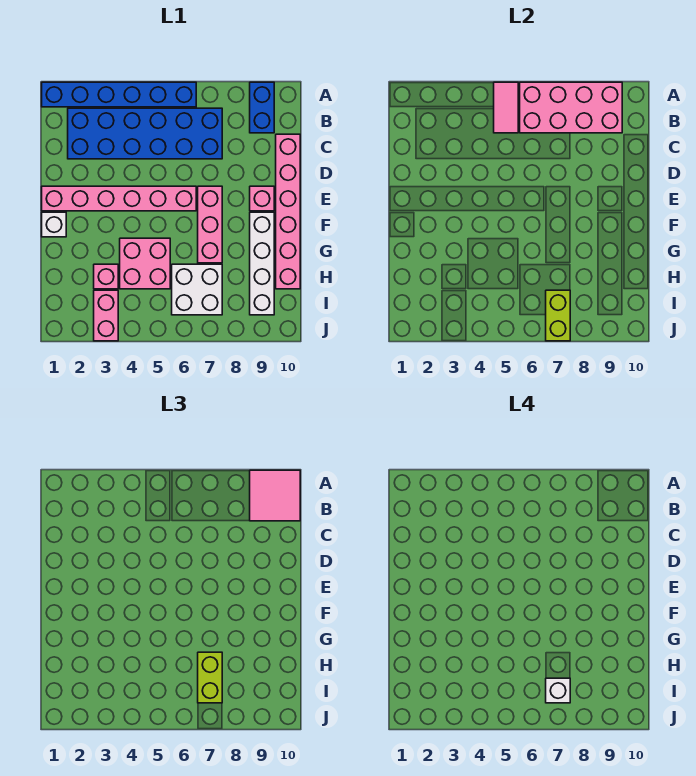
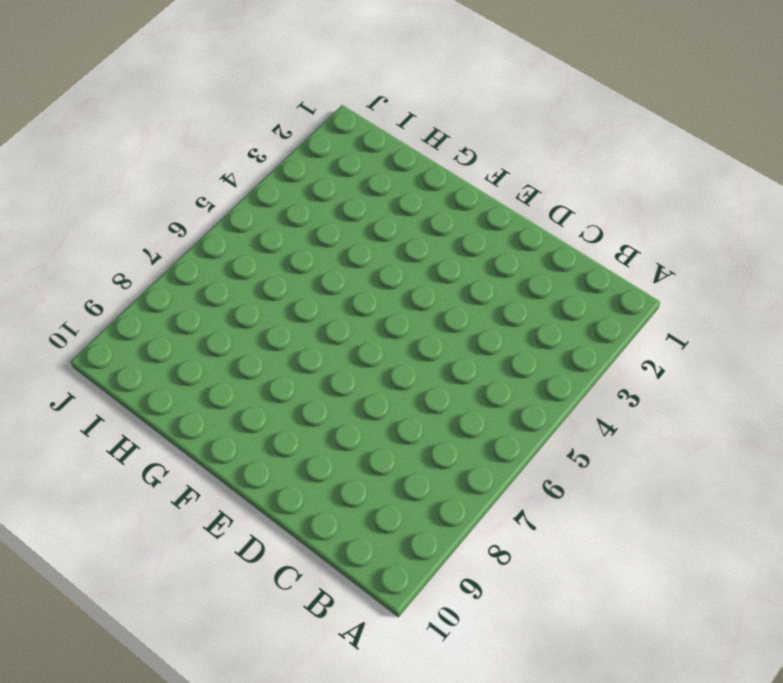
none -> blue 1x6 brick [42,82,196,107]
none -> blue 1x2 brick [250,82,274,133]
none -> blue 2x6 brick [68,108,222,159]

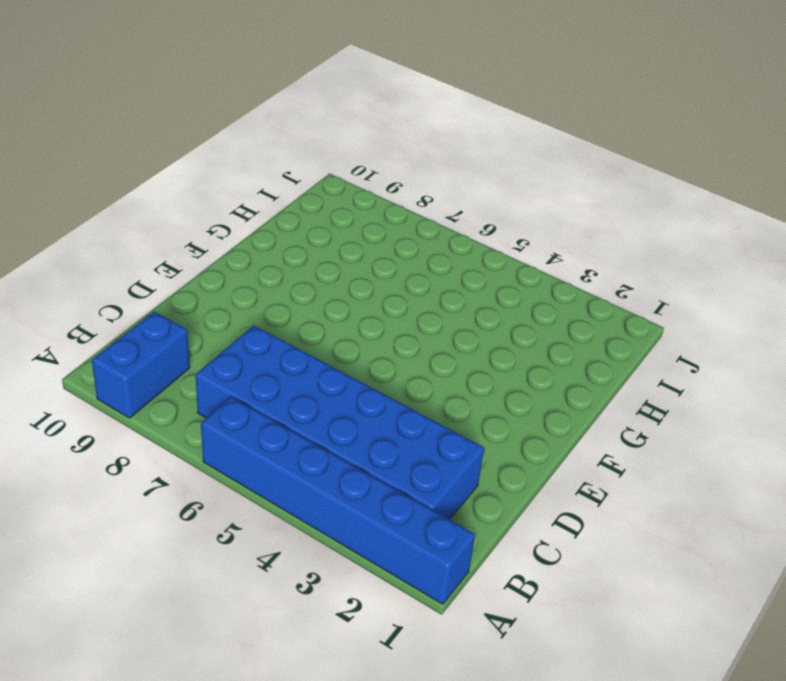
none -> pink 1x6 brick [276,134,300,289]
none -> pink 1x6 brick [42,186,196,211]
none -> pink 1x3 brick [198,186,222,263]

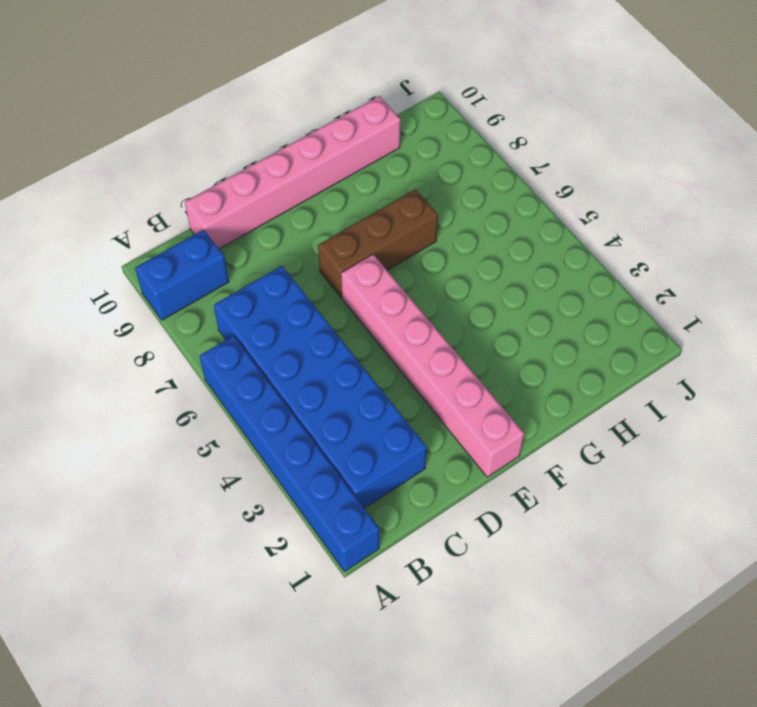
brown 1x3 brick [318,189,438,297] -> pink 1x3 brick [198,186,222,263]
none -> pink 1x1 brick [250,186,274,211]
none -> white 1x1 brick [42,212,66,237]
none -> white 1x4 brick [250,212,274,315]

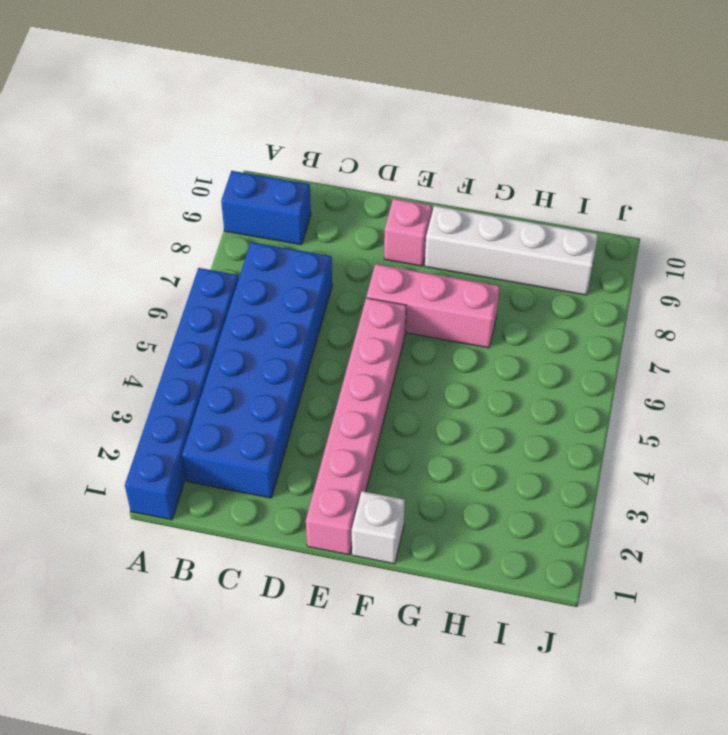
none -> pink 1x6 brick [276,134,300,289]
none -> pink 2x2 brick [120,238,170,289]
none -> pink 1x1 brick [94,264,118,289]

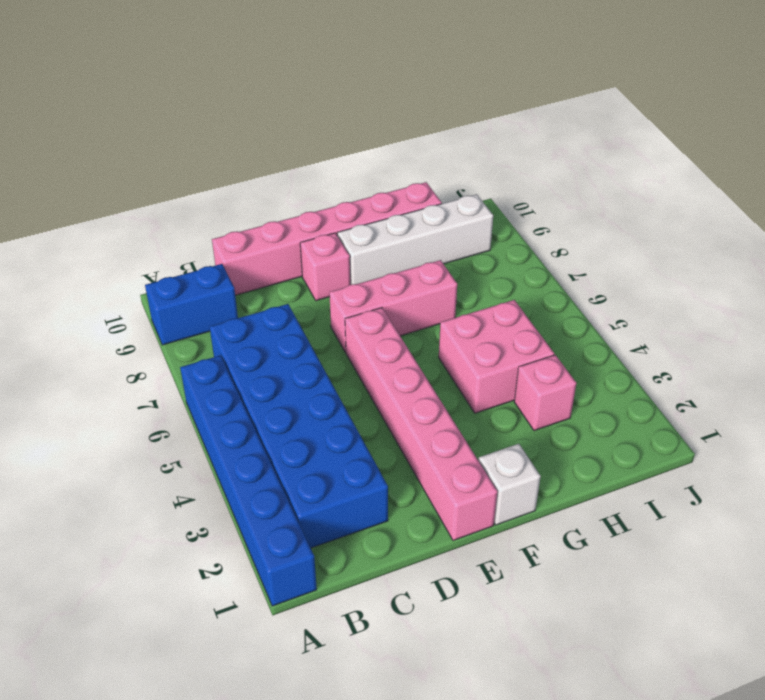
none -> white 2x2 brick [172,264,222,315]
none -> pink 1x2 brick [94,290,118,341]
none -> pink 1x2 tile [494,82,518,133]

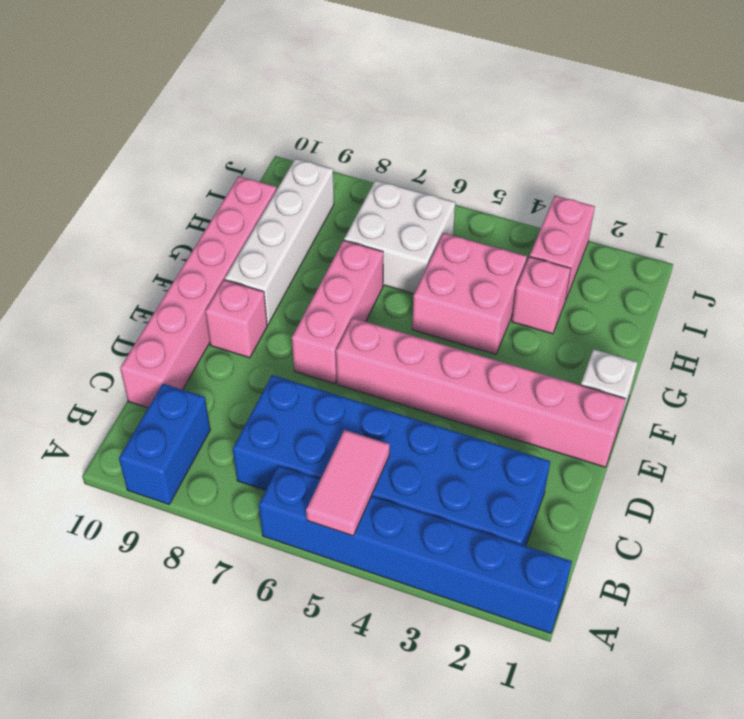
none -> pink 2x4 brick [520,82,622,133]
none -> lime 1x2 brick [546,290,570,341]
none -> pink 2x2 tile [250,470,300,521]

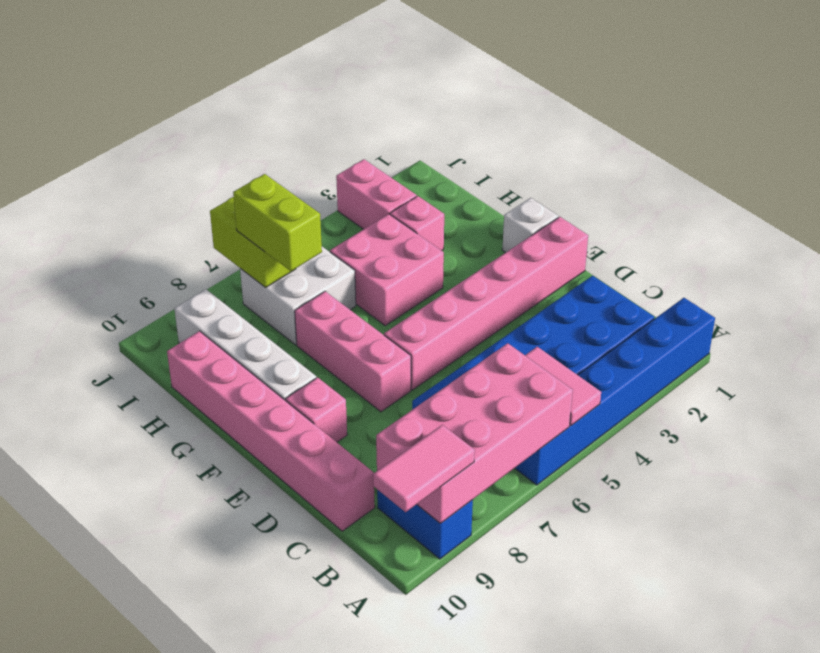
pink 1x2 tile [373,425,475,512] -> pink 2x2 tile [250,470,300,521]
none -> white 1x1 brick [546,678,570,703]

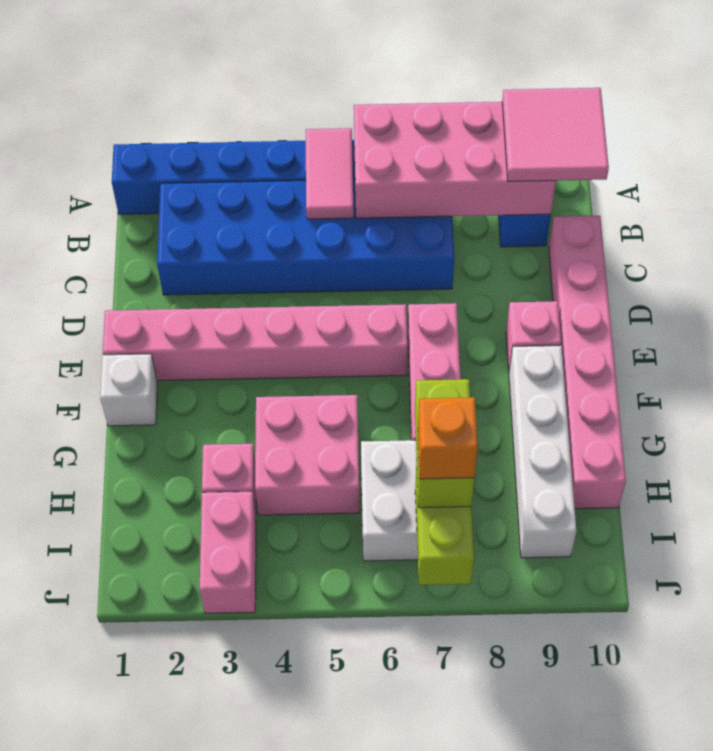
orange 1x1 brick [418,397,478,479] -> white 1x1 brick [546,678,570,703]

